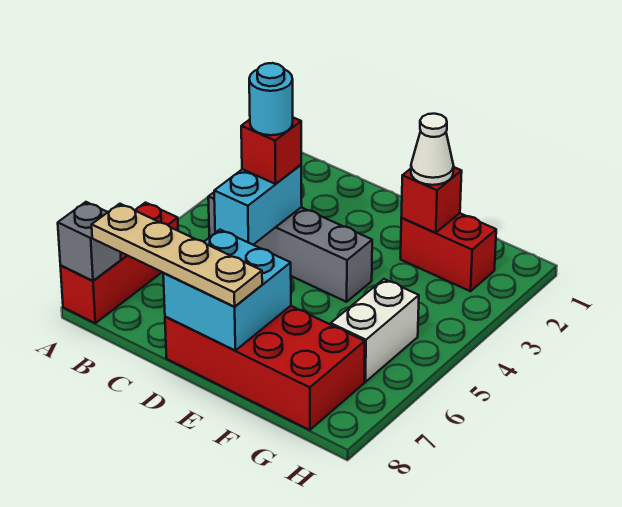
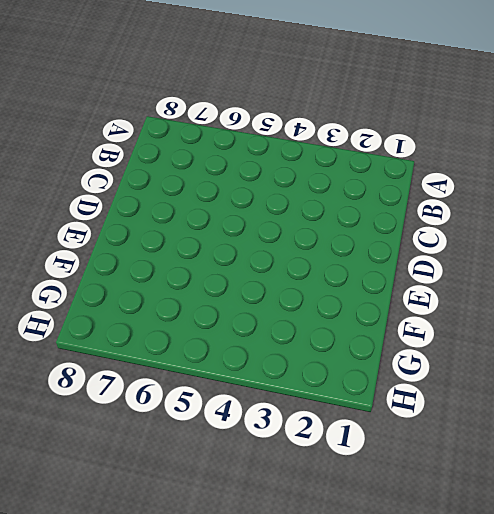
none -> red 1x3 brick [60,203,178,323]
none -> grey 1x4 brick [208,193,372,302]
none -> red 2x4 brick [165,306,365,430]

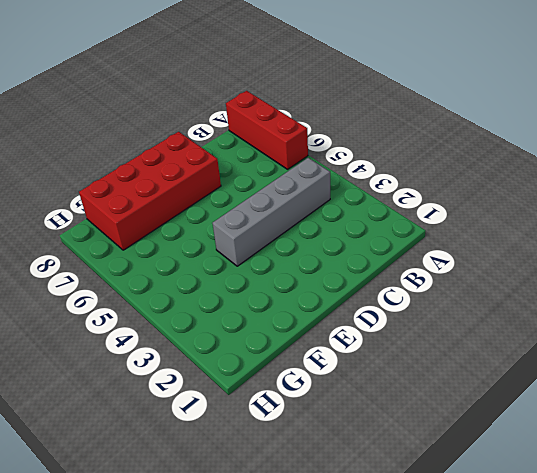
none -> red 1x2 brick [401,213,496,291]
none -> white 1x2 brick [331,279,419,382]
none -> grey 1x1 brick [58,202,121,281]

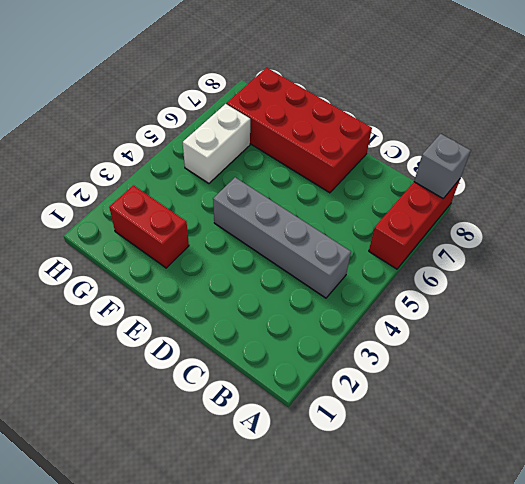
none -> cyan 1x2 brick [214,165,302,245]
none -> cyan 2x2 brick [163,230,291,350]
none -> red 1x1 brick [401,167,462,233]

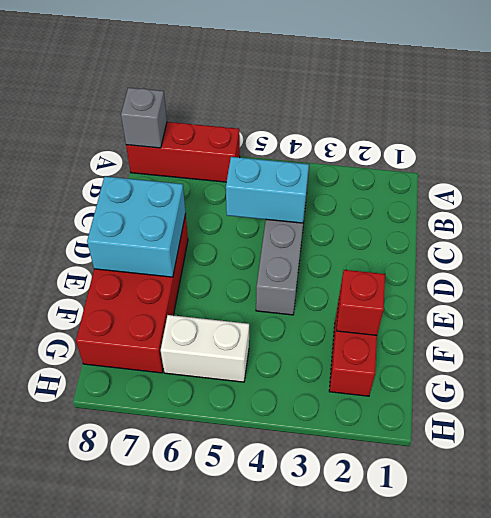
none -> tan 1x4 plate [92,204,262,307]
none -> red 1x1 brick [241,118,301,184]
none -> white 1x1 cone [411,114,454,185]

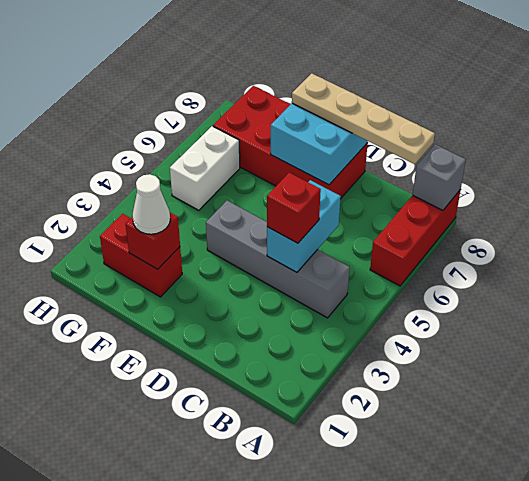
none -> cyan 1x1 round brick [249,63,293,135]

